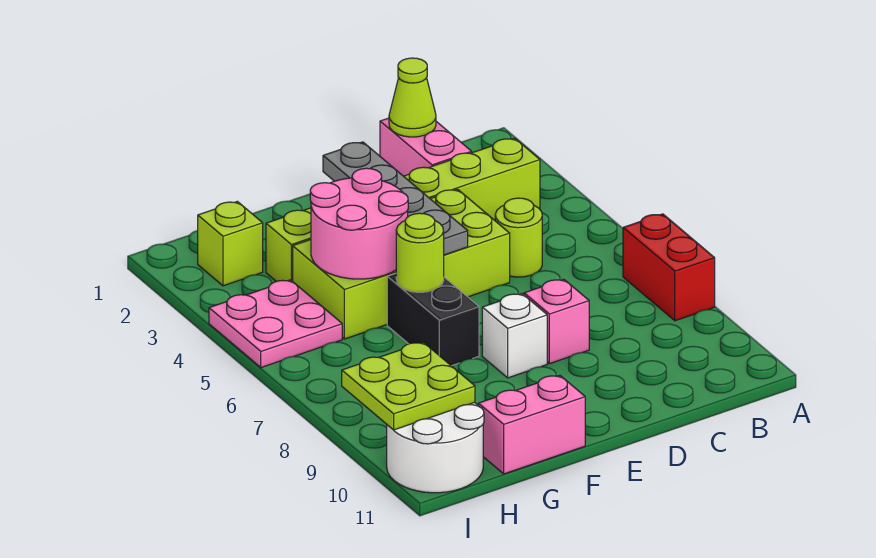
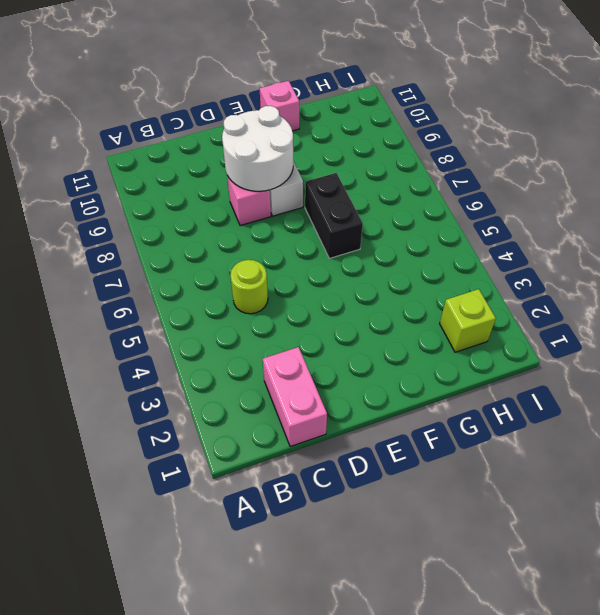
white 2x2 round brick [222,106,293,191] -> white 2x2 round brick moved to [387,402,484,493]
pink 1x1 brick [260,81,299,131] -> pink 1x2 brick [478,375,585,474]
none -> red 1x2 brick [623,214,715,321]
none -> lime 1x6 brick [266,138,540,281]
none -> lime 2x4 brick [293,189,510,339]

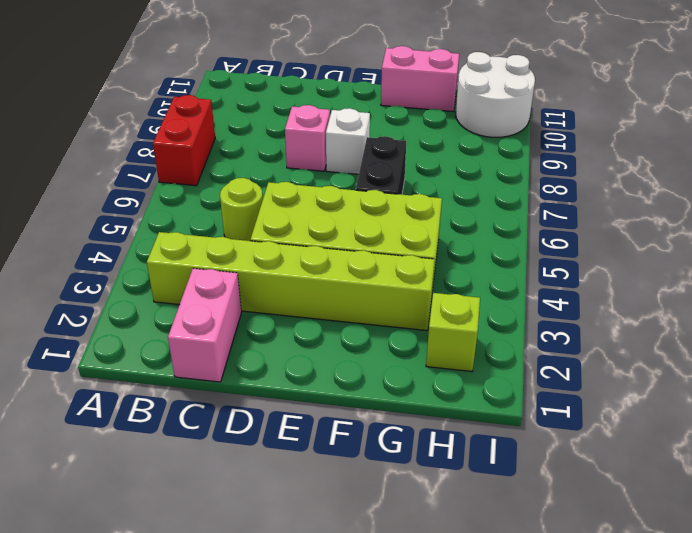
none -> pink 2x2 plate [209,280,342,368]
none -> lime 1x1 cone [389,58,436,137]
none -> grey 1x4 plate [323,142,468,255]

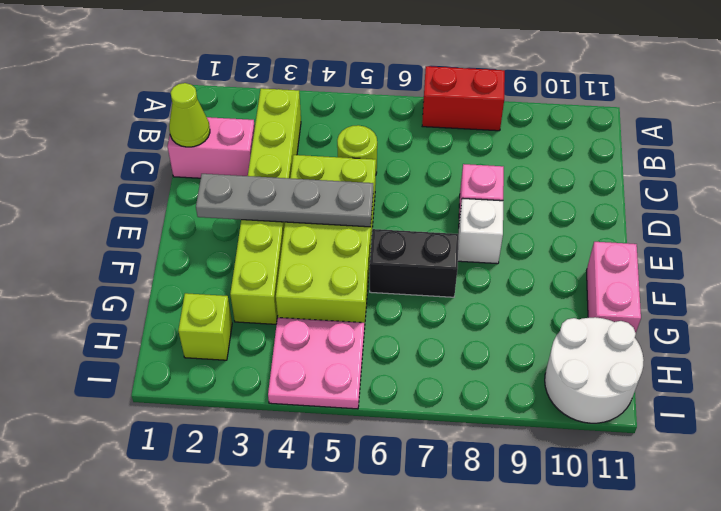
none -> pink 2x2 round brick [310,168,408,279]
none -> lime 1x1 round brick [396,213,444,292]
none -> lime 2x2 plate [342,342,475,430]

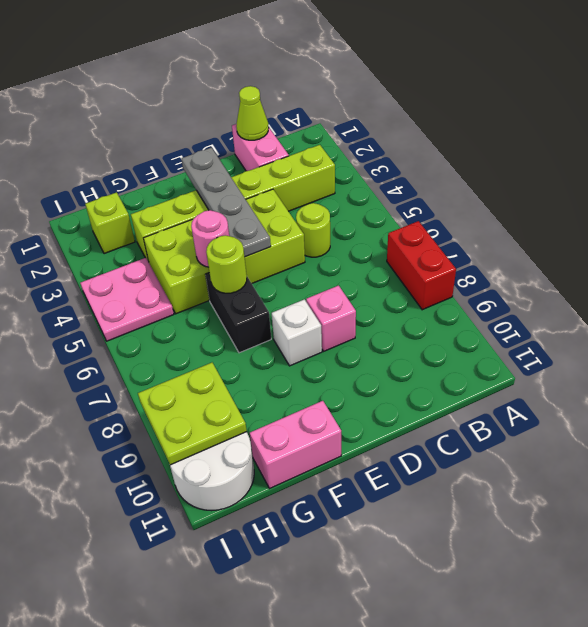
pink 1x1 round brick [191,210,229,267] -> pink 2x2 round brick [310,168,408,279]

